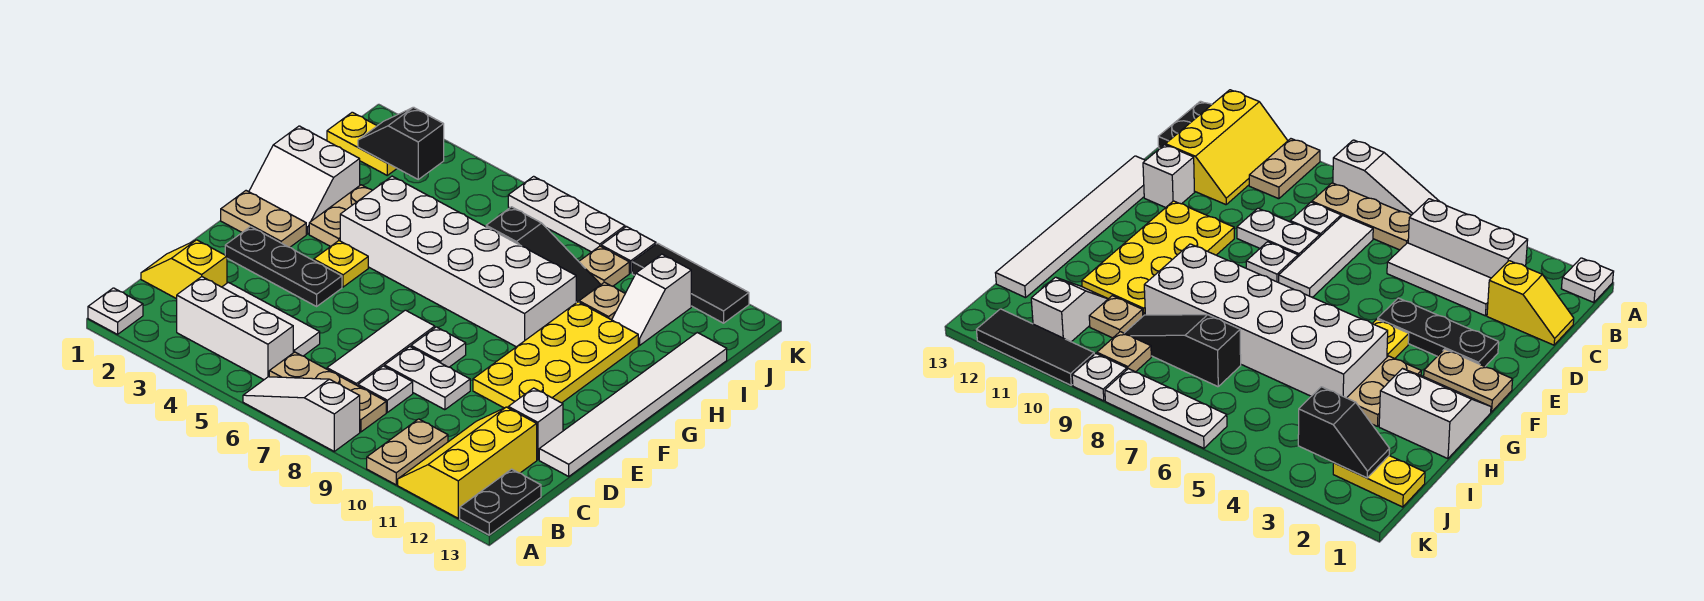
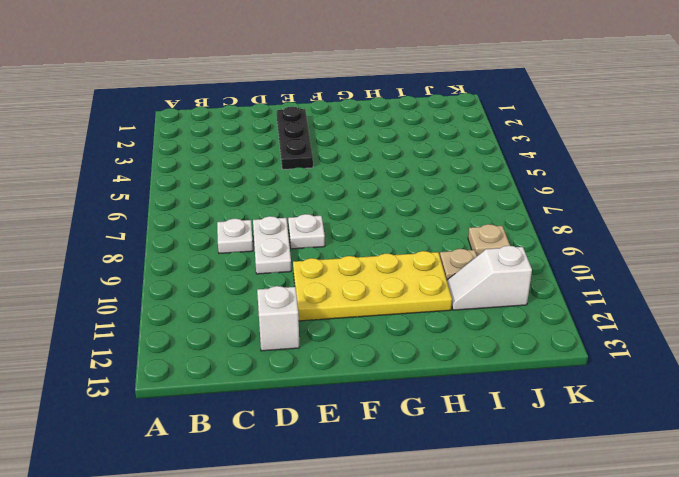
none -> white 1x1 plate [88,288,143,334]
none -> white 1x3 slope [243,377,360,451]
none -> tan 1x2 plate [367,419,448,485]
none -> yellow 2x3 slope [398,407,537,518]

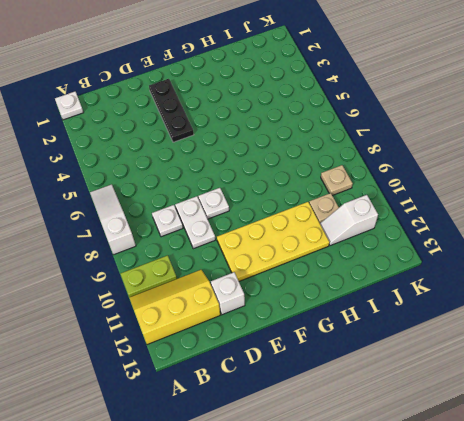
lime 1x2 plate [121,255,177,297] -> tan 1x2 plate [367,419,448,485]
none -> black 1x2 plate [460,469,541,535]
none -> white 1x3 brick [177,277,293,380]
none -> tan 1x3 plate [269,352,386,432]
none -> yellow 1x2 slope [141,240,227,299]

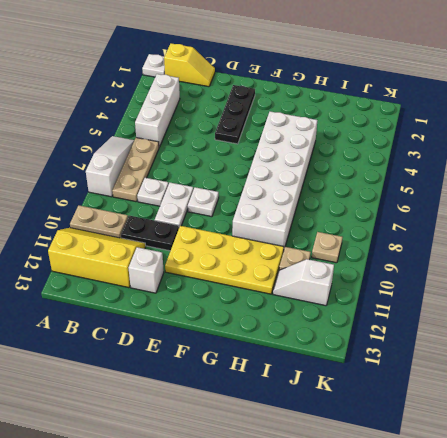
yellow 1x2 slope [164,43,215,87] -> yellow 1x2 slope turned to [141,240,227,299]
black 1x2 plate [121,216,179,251] -> black 1x2 plate moved to [460,469,541,535]
none -> white 1x3 tile [222,282,320,356]
none -> white 1x3 tile [327,310,435,386]
none -> white 1x6 tile [539,333,727,476]
none -> tan 1x2 plate [221,191,306,247]

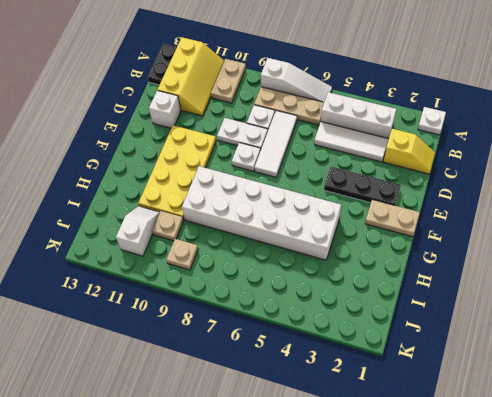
none -> white 1x6 tile [539,333,727,476]
none -> yellow 1x1 plate [314,241,368,287]
none -> white 2x2 slope [249,126,360,234]
none -> tan 1x2 plate [309,185,372,247]

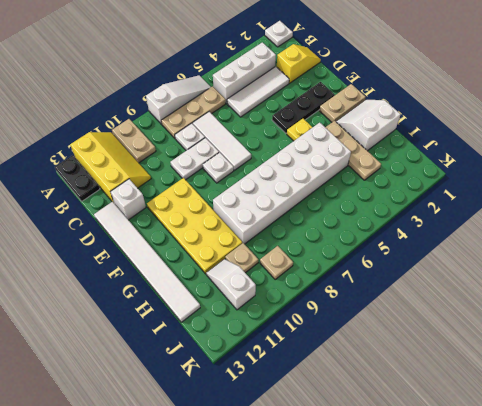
tan 1x3 plate [325,121,381,180] -> tan 1x2 plate [309,185,372,247]
none -> black 1x3 slope [486,207,601,303]
none -> yellow 1x2 plate [327,112,397,175]
none -> white 1x3 plate [508,176,625,252]
none -> white 1x1 plate [601,227,656,273]

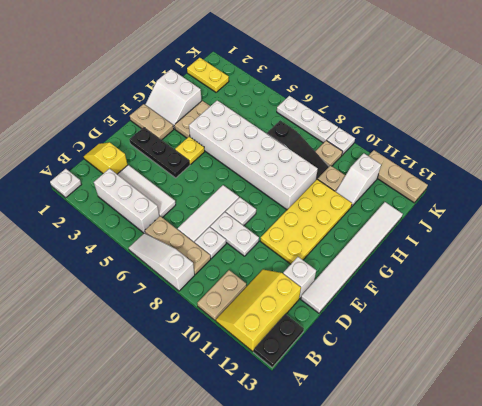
tan 1x3 plate [369,150,428,203] -> black 1x3 tile [632,243,749,323]
none -> black 1x2 slope [358,107,444,179]

